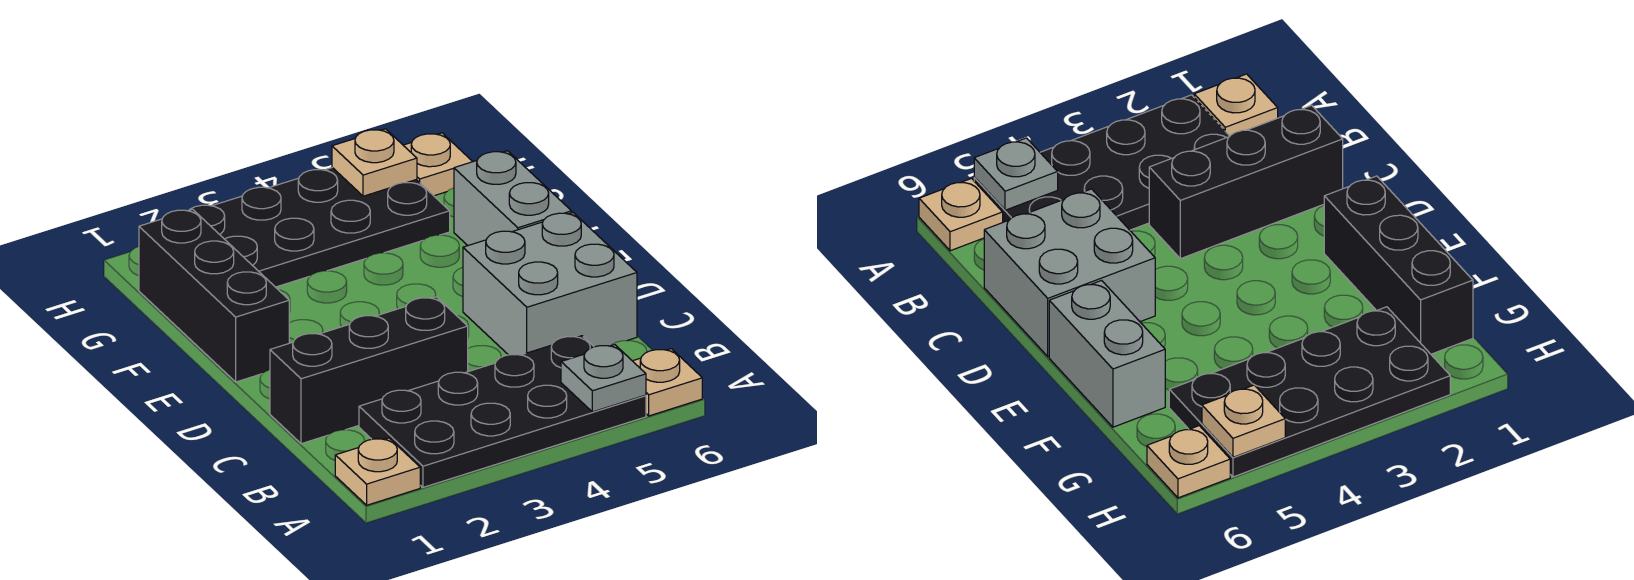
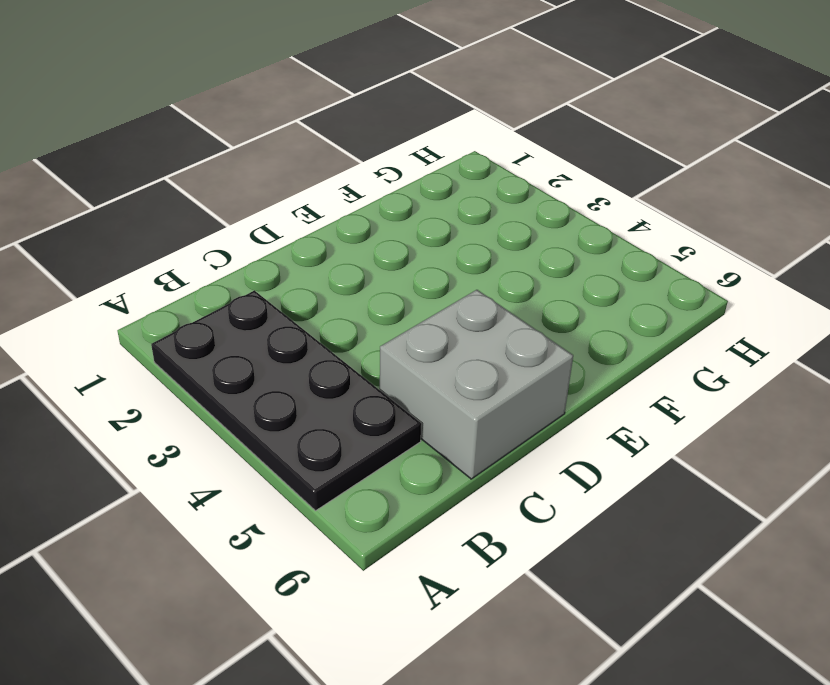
none -> tan 1x1 plate [335,438,420,505]
none -> tan 1x1 plate [633,349,702,416]

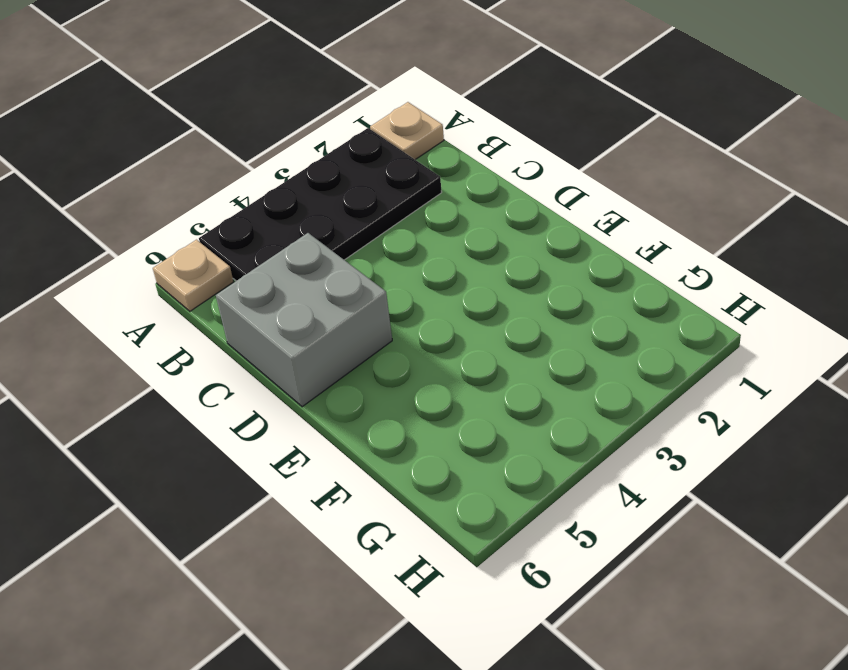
none -> black 1x3 brick [270,297,468,444]
none -> black 1x3 brick [139,209,289,382]

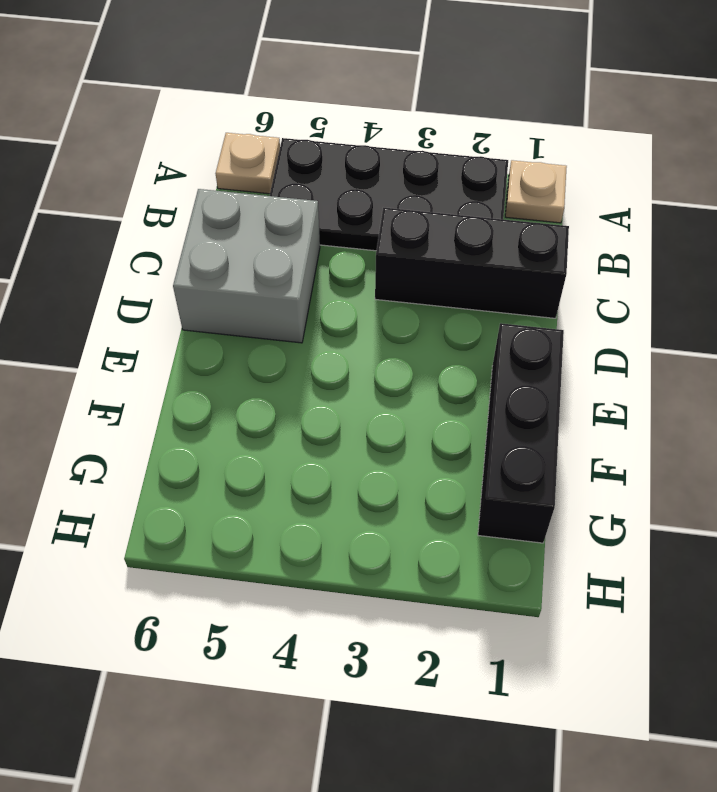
none -> grey 1x2 brick [454,151,572,245]
none -> black 2x4 plate [190,168,450,287]

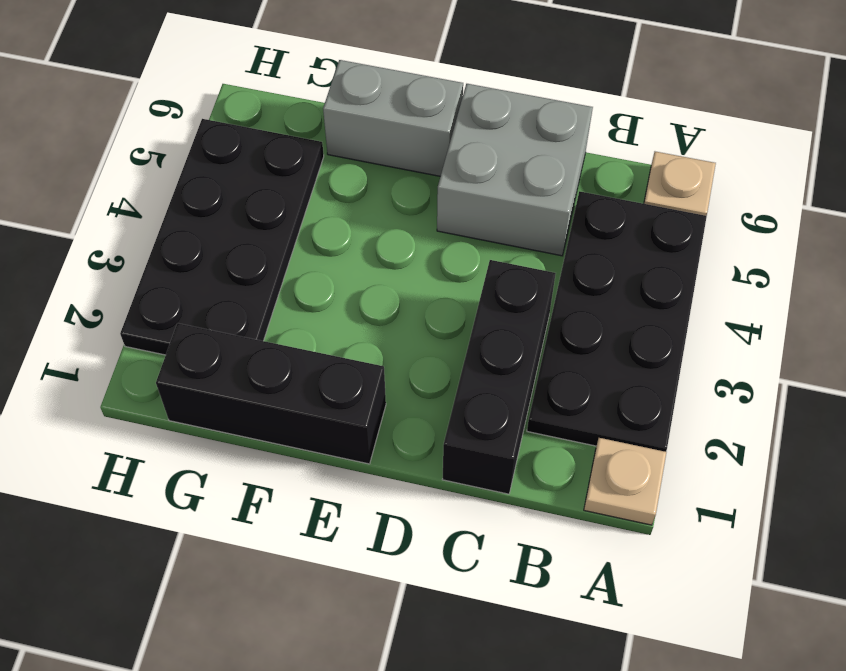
none -> tan 1x1 plate [403,133,473,196]
none -> grey 1x1 plate [561,345,646,412]

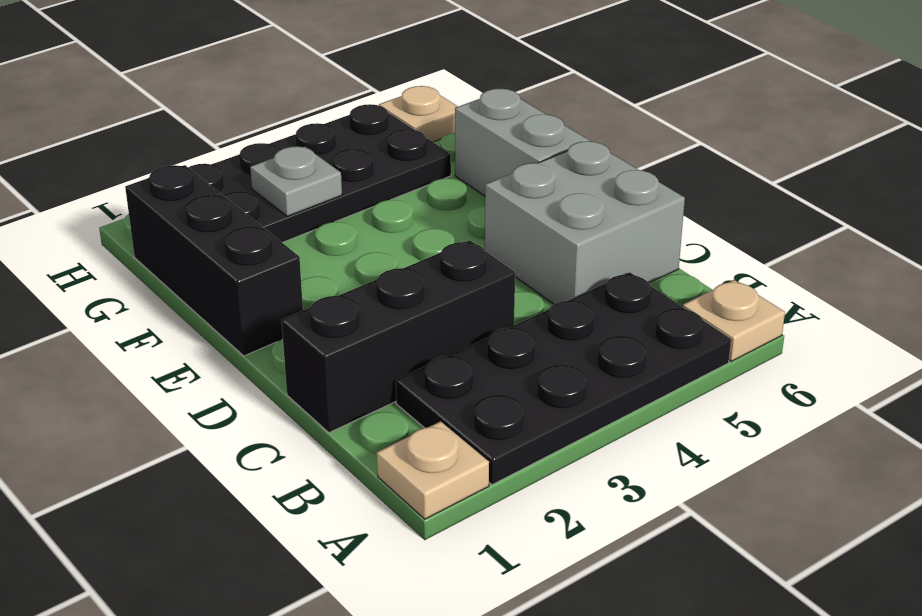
grey 1x1 plate [250,146,342,216] -> grey 1x1 plate moved to [561,345,646,412]
none -> tan 1x1 plate [332,129,417,196]

